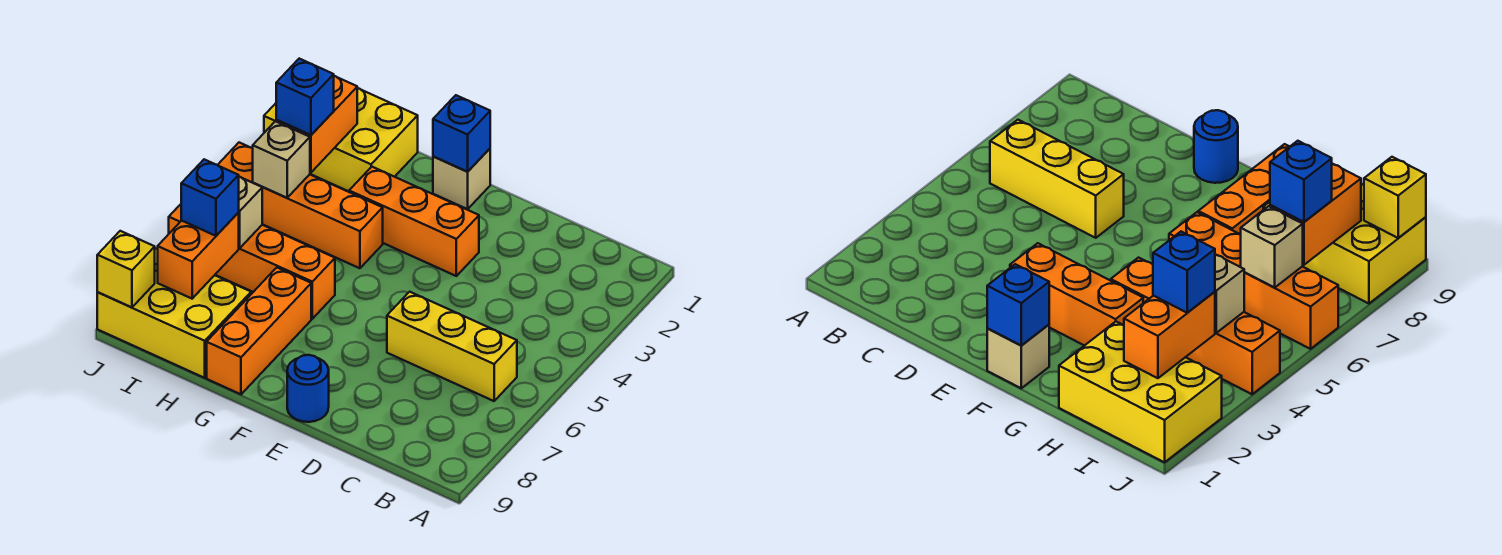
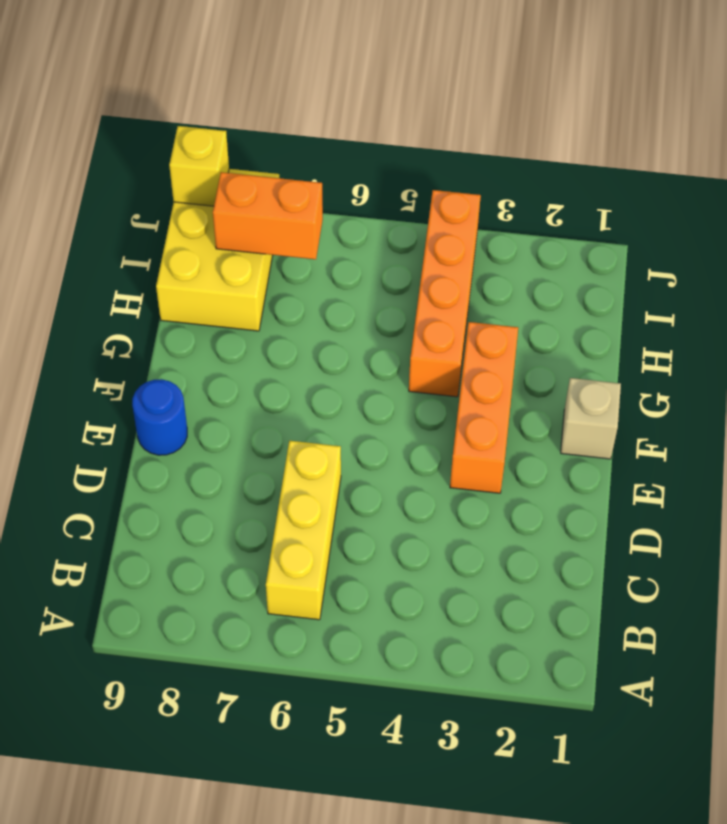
none -> orange 1x4 brick [169,204,335,319]
none -> orange 1x3 brick [207,268,311,394]
none -> yellow 2x3 brick [264,88,418,191]

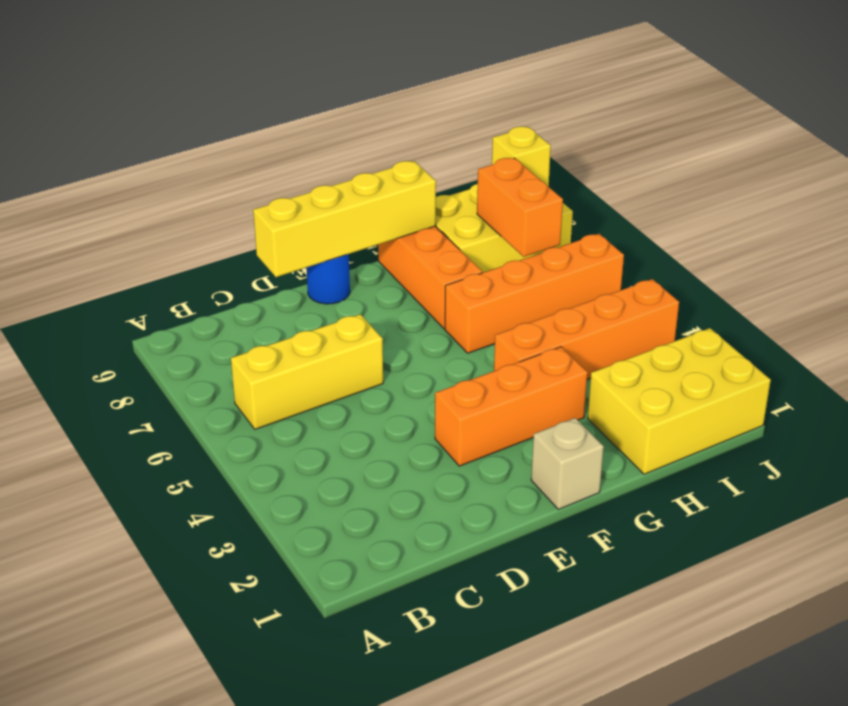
yellow 1x4 brick [253,161,436,277] -> none
none -> blue 1x1 brick [433,95,490,172]
none -> orange 1x2 brick [276,76,357,173]
none -> tan 1x1 brick [253,121,310,198]

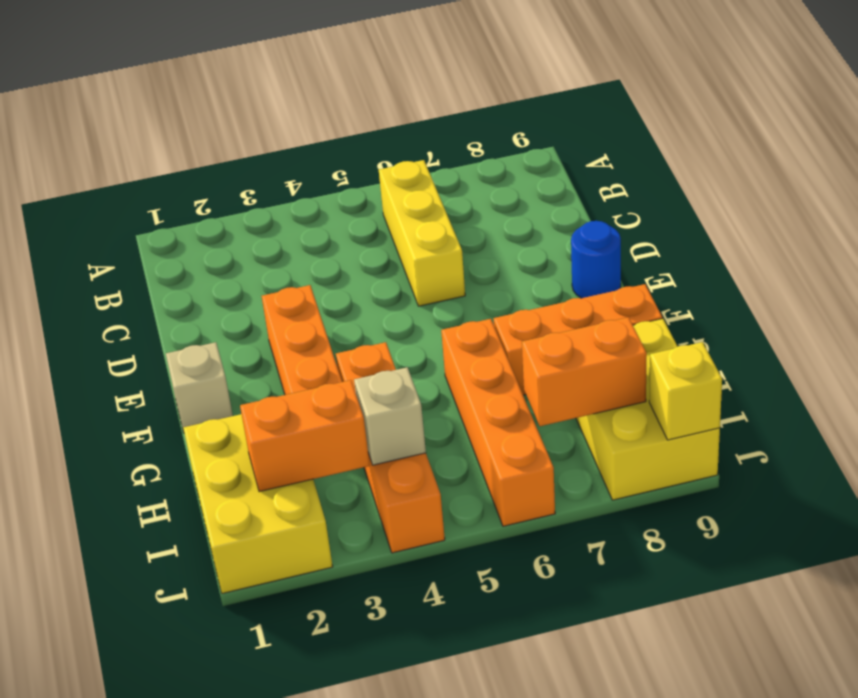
none -> blue 1x1 brick [433,95,490,172]
none -> tan 1x1 brick [238,177,262,248]
none -> blue 1x1 brick [276,59,334,135]

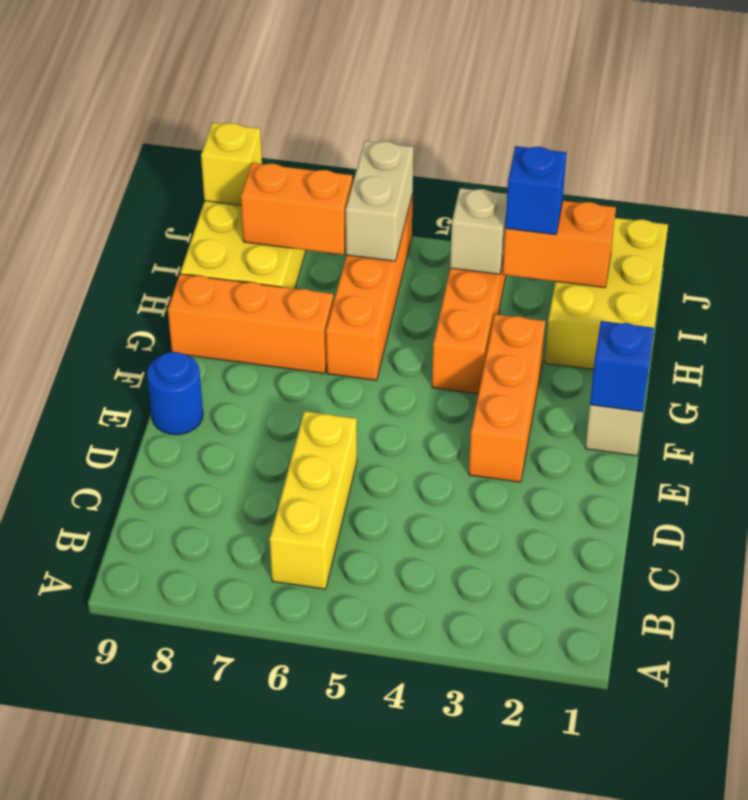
tan 1x2 brick [346,141,413,261] -> tan 1x1 brick [238,177,262,248]
none -> blue 1x1 brick [181,159,239,236]

